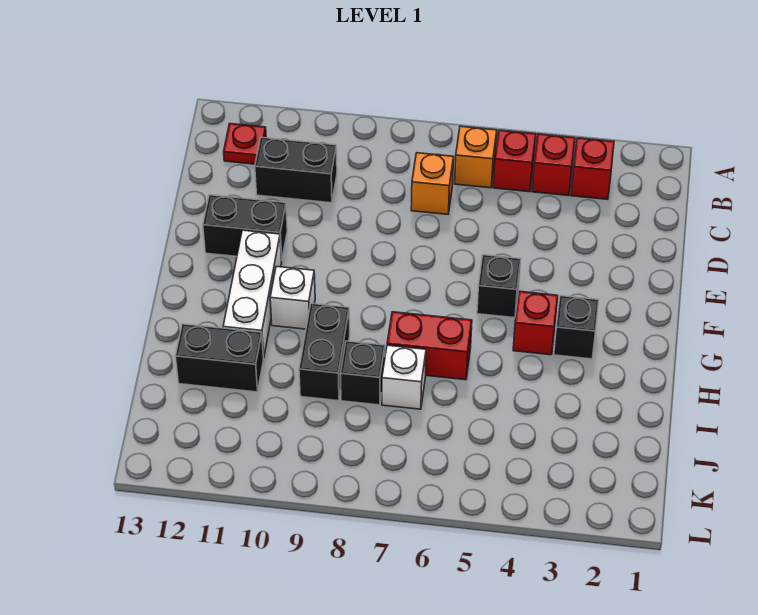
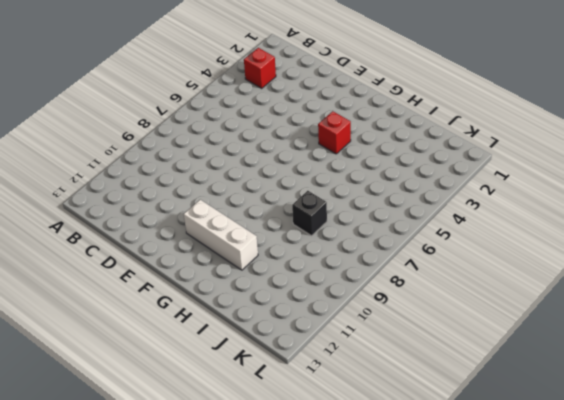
none -> red 1x1 brick [532,134,575,196]
none -> red 1x1 brick [493,130,536,192]
none -> orange 1x1 brick [455,126,497,188]

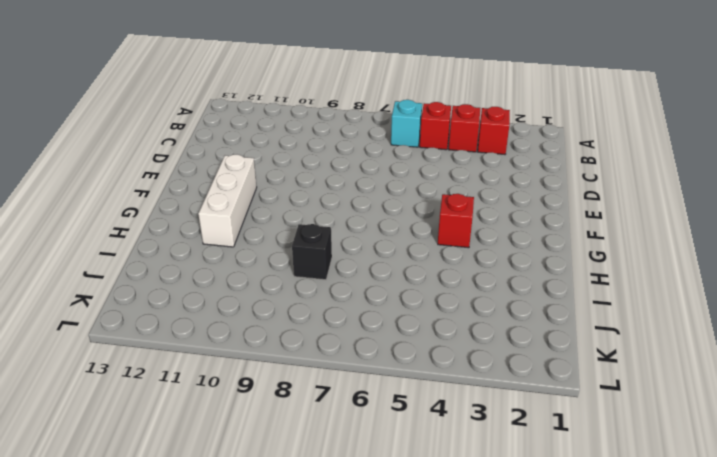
cyan 1x1 brick [391,100,422,147] -> orange 1x1 brick [455,126,497,188]
none -> red 1x1 plate [224,124,266,164]
none -> orange 1x1 brick [411,153,454,214]
none -> black 1x2 brick [255,137,337,203]

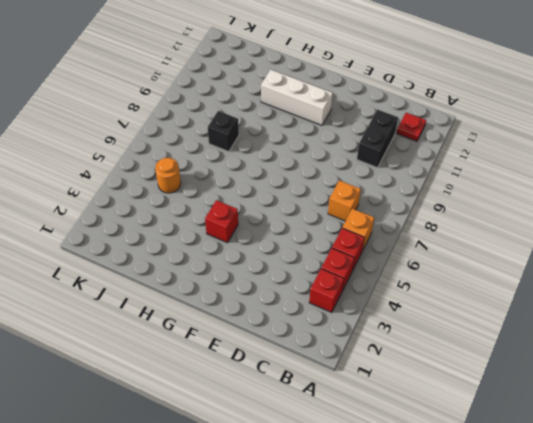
orange 1x1 round brick [155,158,181,193] -> none
none -> black 1x2 brick [203,195,287,261]
none -> black 1x1 brick [477,255,521,318]
none -> black 1x1 brick [554,296,599,359]

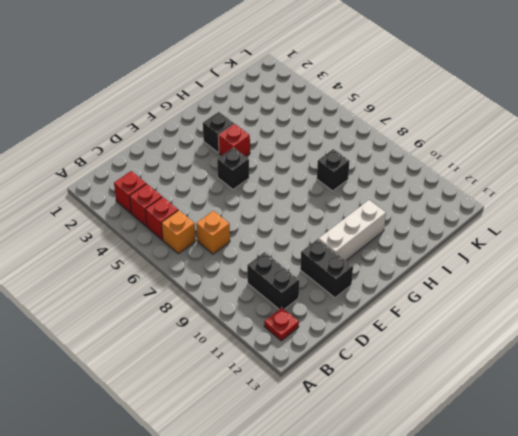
none -> white 1x1 brick [270,266,315,329]
none -> red 1x2 brick [387,312,472,380]
none -> black 1x2 brick [299,303,350,401]

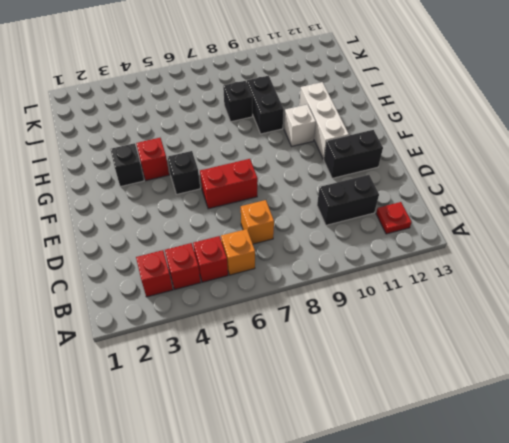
red 1x2 brick [200,159,258,209] -> red 1x2 brick moved to [387,312,472,380]
none -> white 1x1 brick [382,345,426,409]
none -> black 1x2 brick [175,324,263,392]

